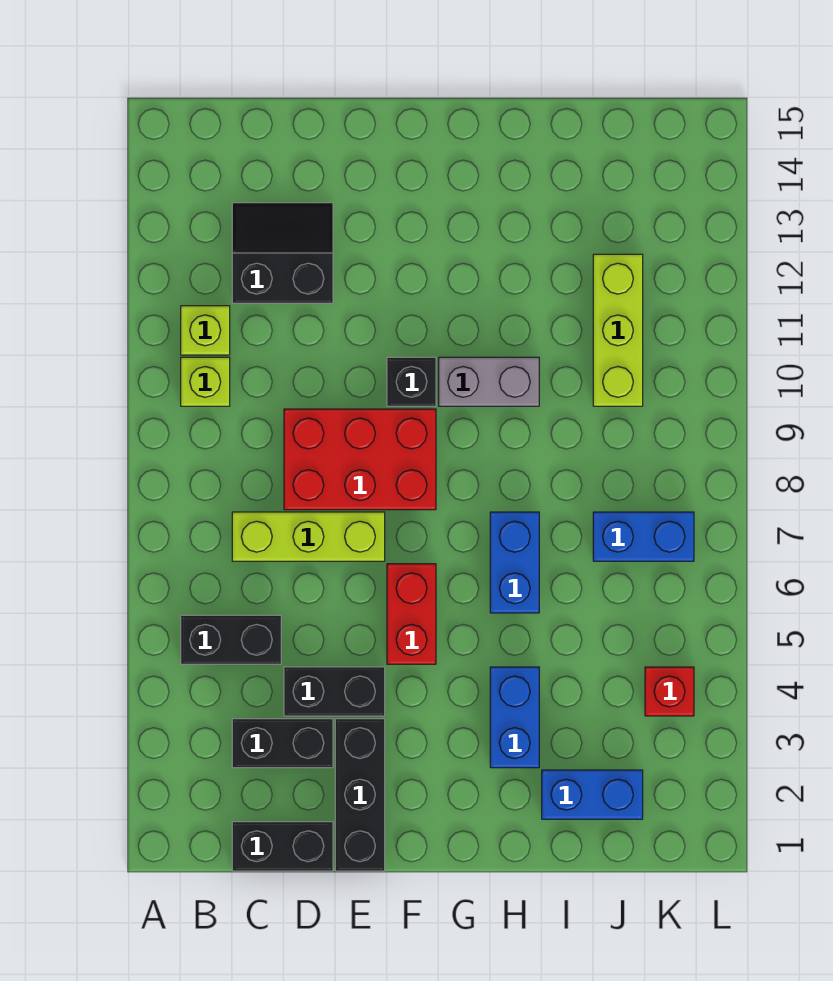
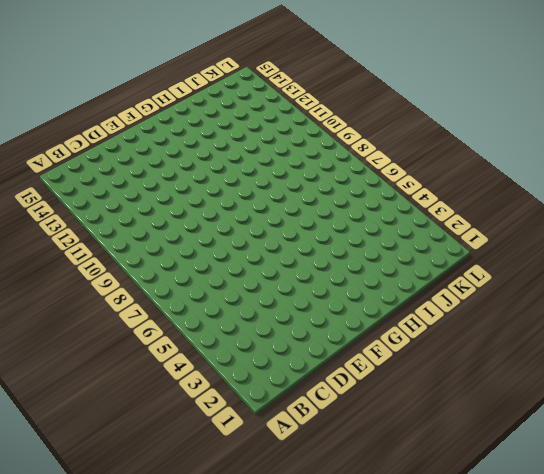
none -> black 1x2 brick [181,615,281,664]
none -> lime 1x1 brick [181,357,230,406]
none -> lime 1x1 brick [181,306,230,355]

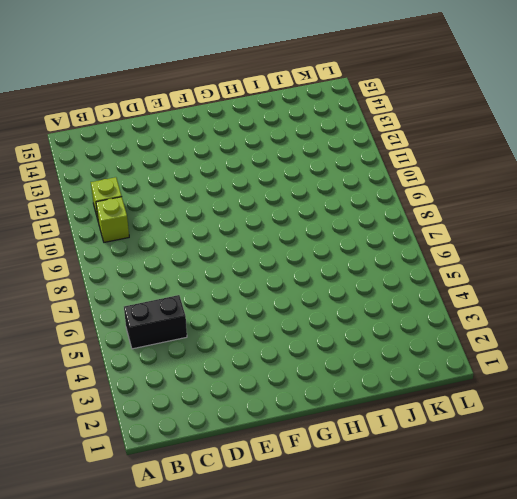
none -> black 1x2 brick [232,822,333,871]
none -> black 1x2 brick [232,719,333,768]
none -> lime 1x3 brick [232,512,385,561]

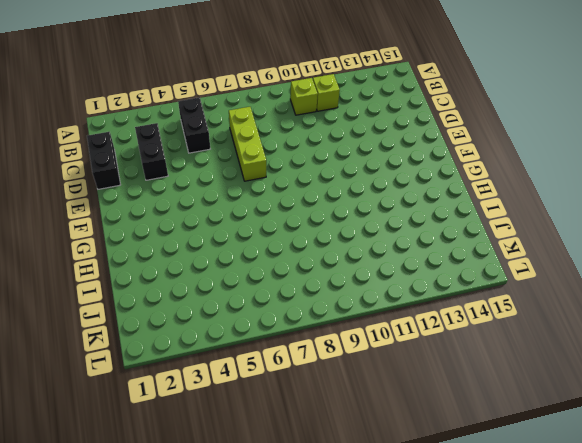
none -> black 2x2 slope [232,203,333,303]
none -> black 1x2 brick [284,667,385,716]
none -> red 2x3 brick [284,409,436,510]

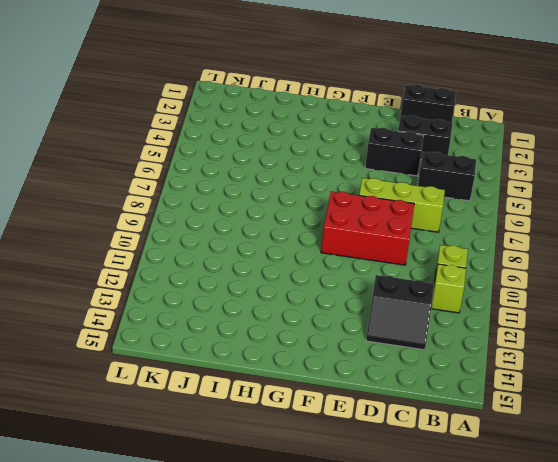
none -> black 1x3 brick [335,719,385,871]
none -> red 1x2 brick [387,564,436,664]
none -> black 1x1 brick [387,357,436,406]

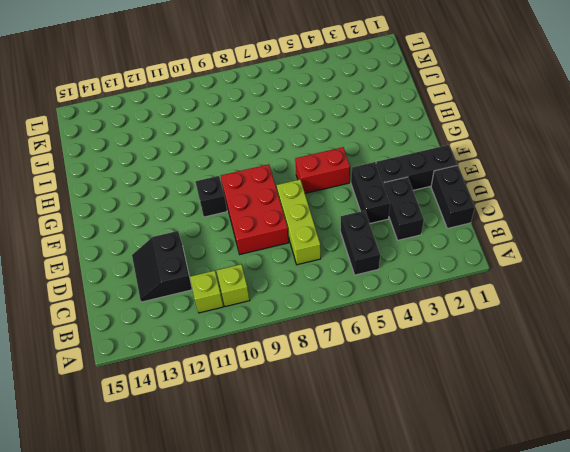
none -> grey 1x2 brick [439,357,539,406]
none -> blue 1x2 brick [490,667,539,768]
none -> blue 1x2 brick [490,512,539,613]

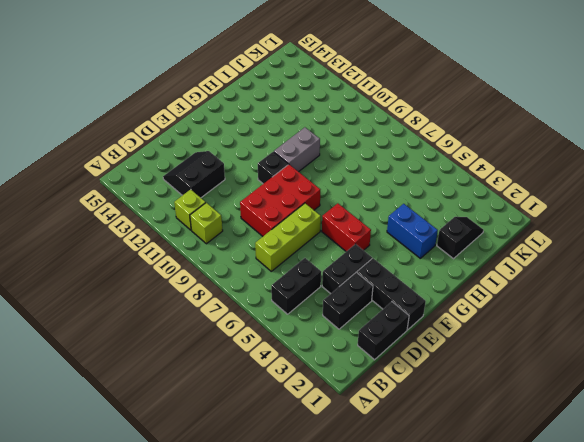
black 1x2 slope [437,217,484,259] -> blue 1x2 brick [542,770,643,819]
none -> blue 1x2 brick [490,512,539,613]
none -> blue 1x2 brick [593,512,694,561]
none -> lime 1x3 brick [593,254,643,406]

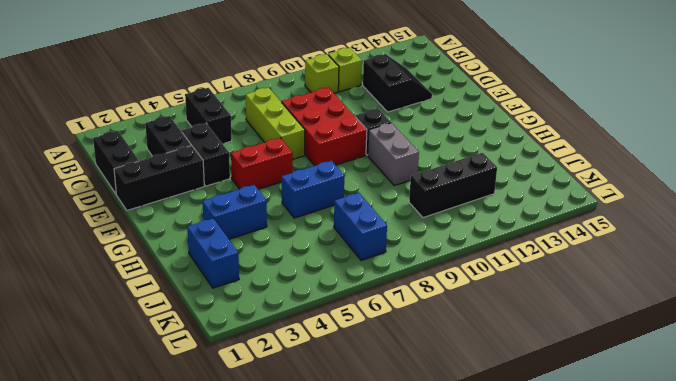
black 1x3 brick [409,153,497,218] -> lime 1x3 brick [593,254,643,406]
none -> red 1x1 brick [645,667,694,716]

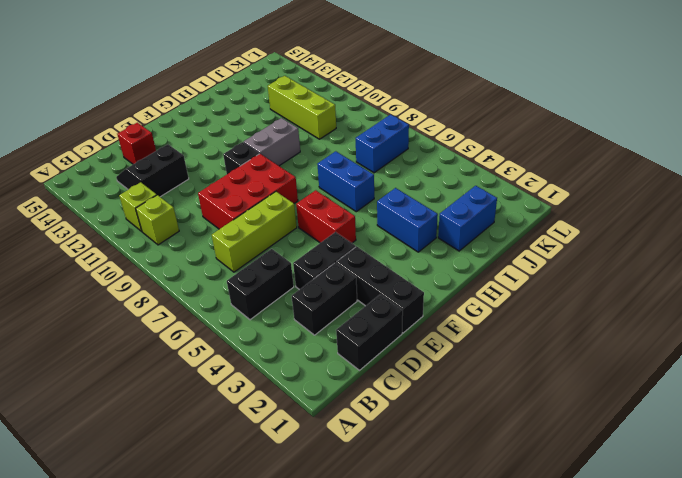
red 1x1 brick [117,123,156,164] -> red 1x1 brick moved to [645,667,694,716]

